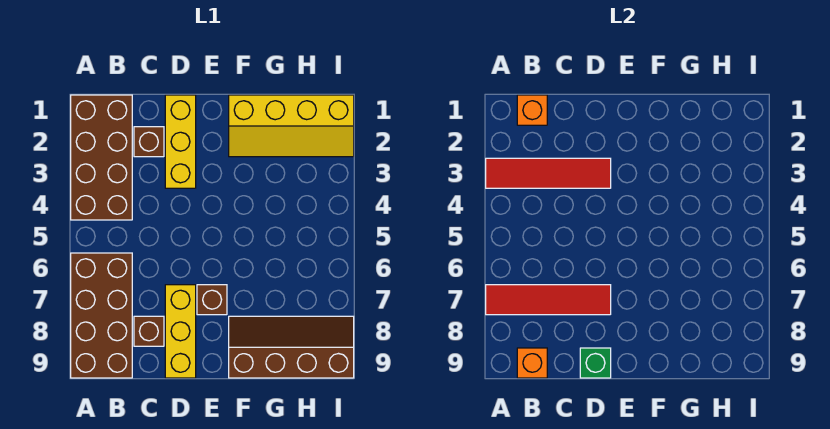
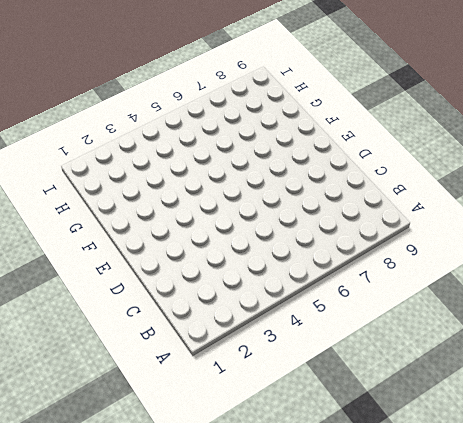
none -> brown 2x4 brick [71,95,132,220]
none -> brown 2x4 brick [71,253,132,378]
none -> brown 1x1 brick [134,127,164,157]

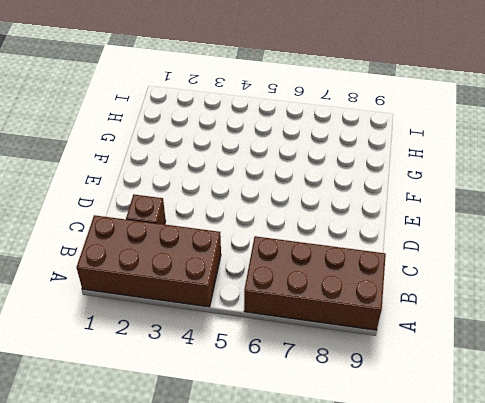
none -> brown 1x1 brick [134,316,164,346]
none -> yellow 1x3 brick [165,95,196,188]
none -> yellow 1x3 brick [165,285,196,378]

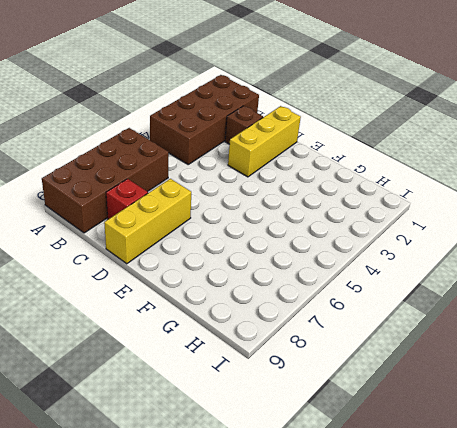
red 1x1 brick [106,179,148,219] -> brown 1x1 brick [134,316,164,346]
none -> brown 1x1 brick [197,285,227,315]
none -> yellow 2x4 slope [229,95,354,157]
none -> brown 2x4 slope [229,316,354,378]

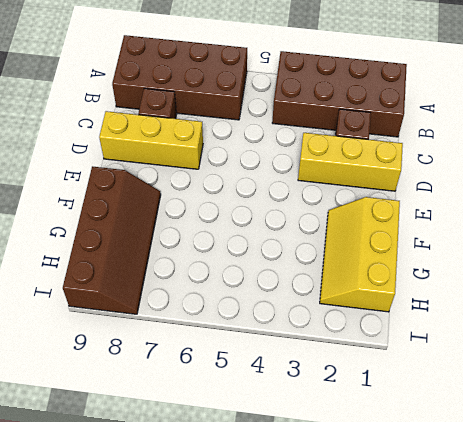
yellow 2x3 slope [320,197,400,312] -> yellow 2x4 slope [229,95,354,157]
none -> brown 1x1 brick [197,285,227,315]
none -> red 1x4 tile [486,158,611,188]
none -> red 1x4 tile [486,285,611,315]

